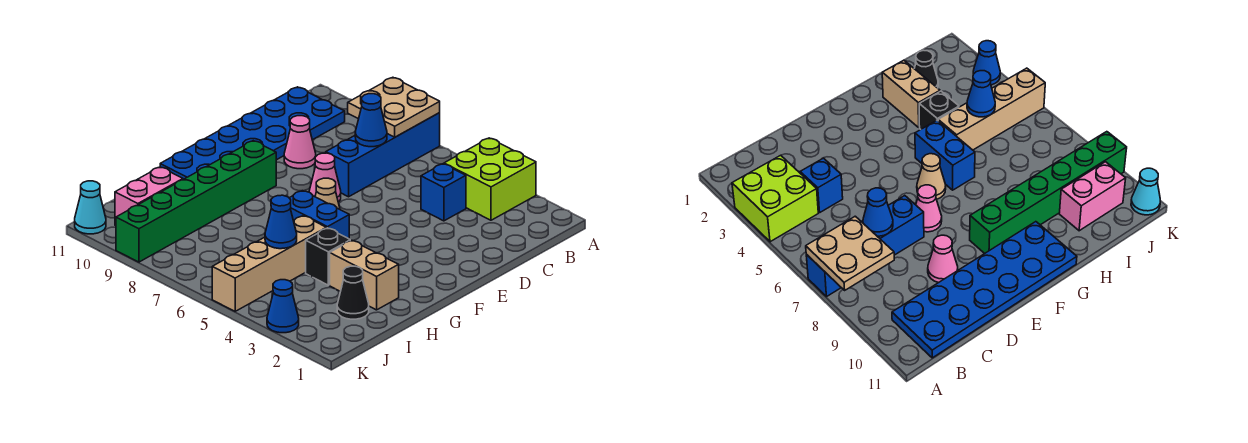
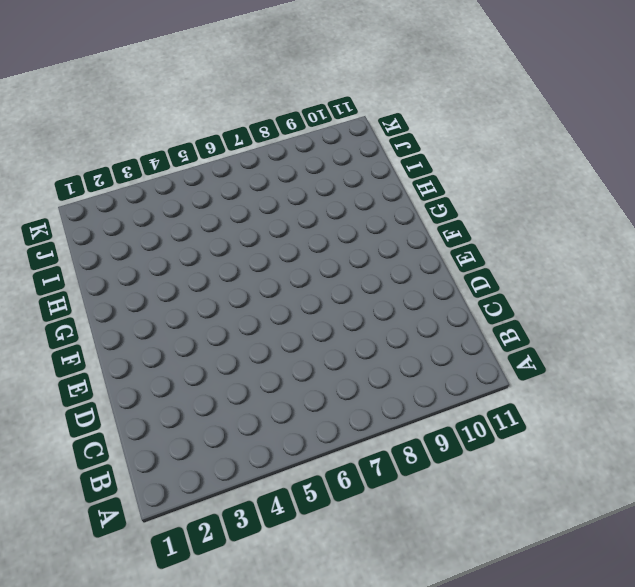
none -> lime 2x2 brick [444,138,536,220]
none -> blue 1x4 brick [326,113,440,197]
none -> blue 2x6 plate [160,87,345,179]

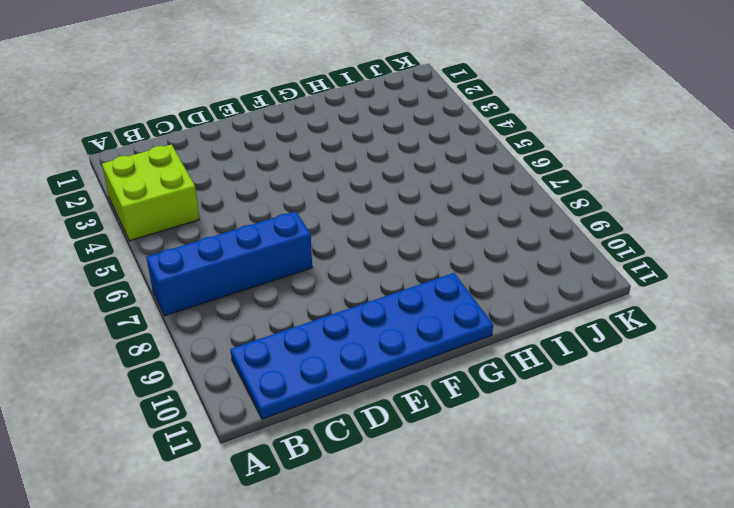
none -> blue 1x1 brick [421,164,466,221]
none -> pink 1x1 cone [284,116,316,169]
none -> pink 1x1 cone [309,153,341,202]

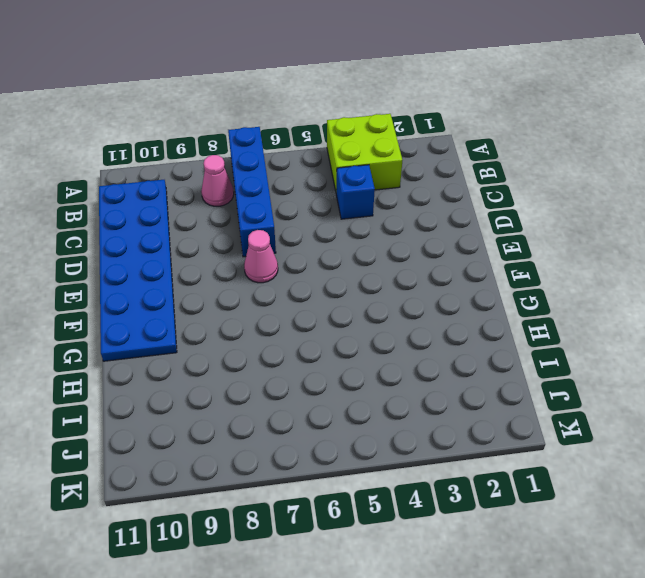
pink 1x1 cone [201,155,234,206] -> pink 1x1 cone moved to [284,116,316,169]
none -> tan 1x1 cone [315,178,340,209]
none -> green 1x6 brick [116,141,276,262]
none -> blue 1x2 brick [290,191,349,239]

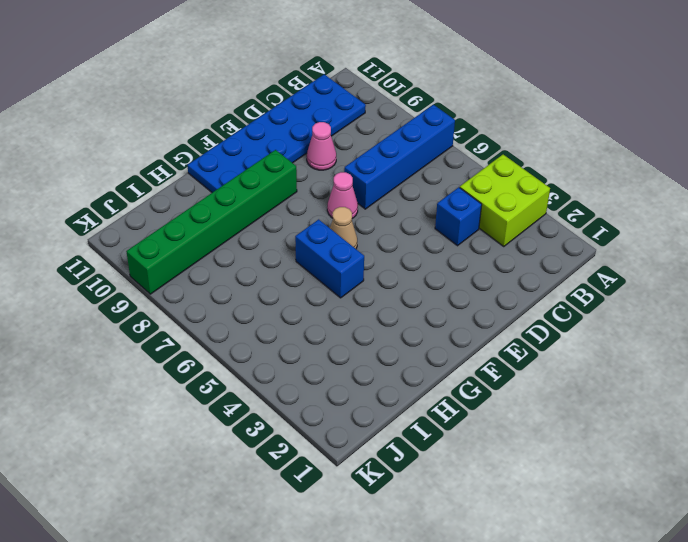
none -> tan 1x2 brick [330,240,399,310]
none -> black 1x1 brick [306,228,350,285]
none -> tan 1x4 brick [212,216,326,311]

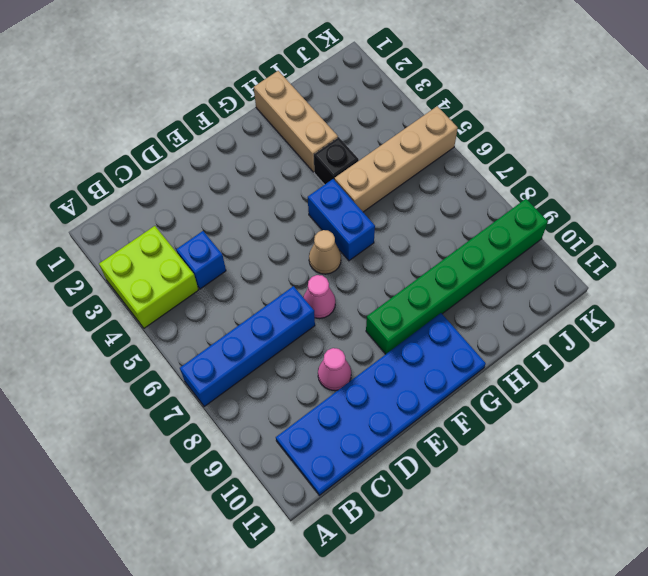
tan 1x3 brick [254,71,338,172] -> tan 1x2 brick [330,240,399,310]
none -> black 1x1 cone [337,266,369,319]
none -> pink 1x2 brick [115,167,183,226]
none -> blue 1x1 cone [267,280,299,333]

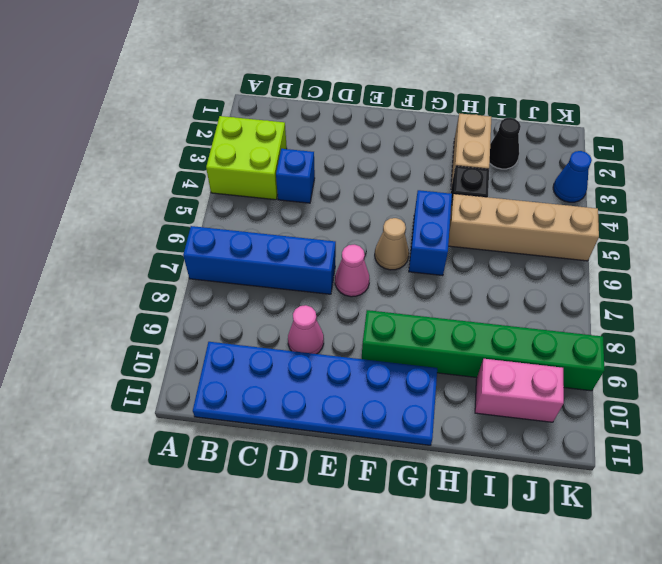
none -> cyan 1x1 cone [75,181,106,234]
none -> tan 2x2 plate [348,77,440,137]
none -> blue 1x1 cone [355,94,387,147]

